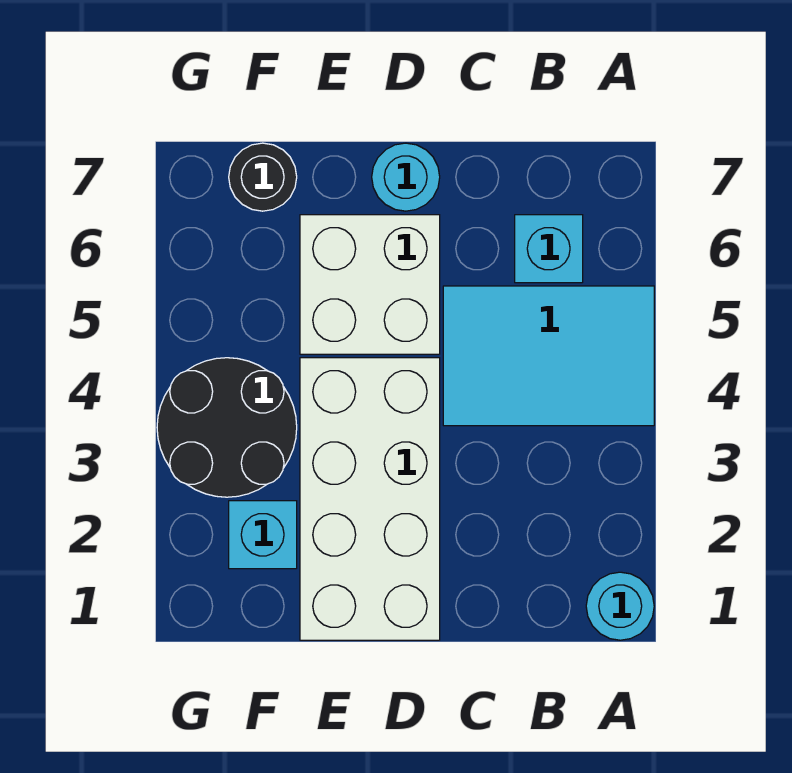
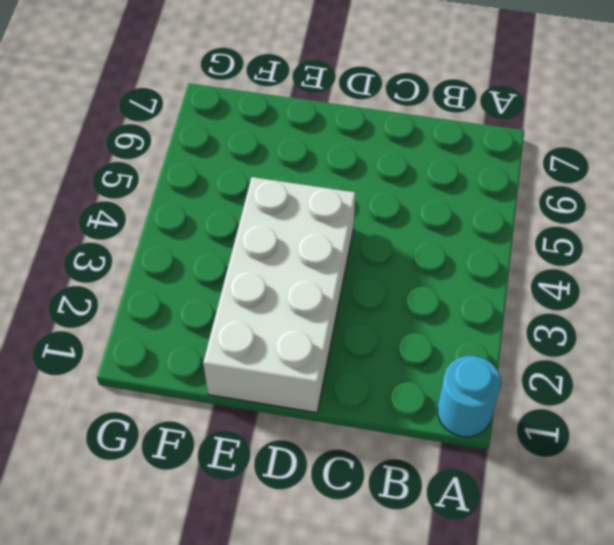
none -> cyan 2x3 tile [443,286,654,426]
none -> cyan 1x1 brick [515,215,583,283]

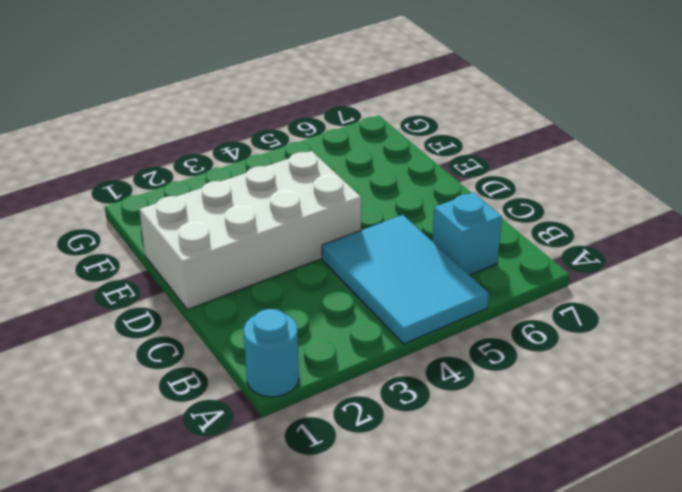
none -> white 2x2 brick [300,215,440,354]
none -> cyan 1x1 round brick [372,143,440,211]

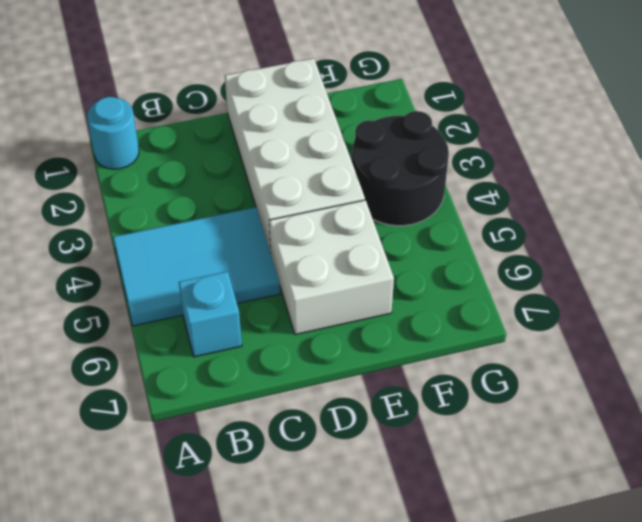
none -> cyan 1x1 round brick [372,143,440,211]
none -> cyan 1x1 brick [229,501,297,569]

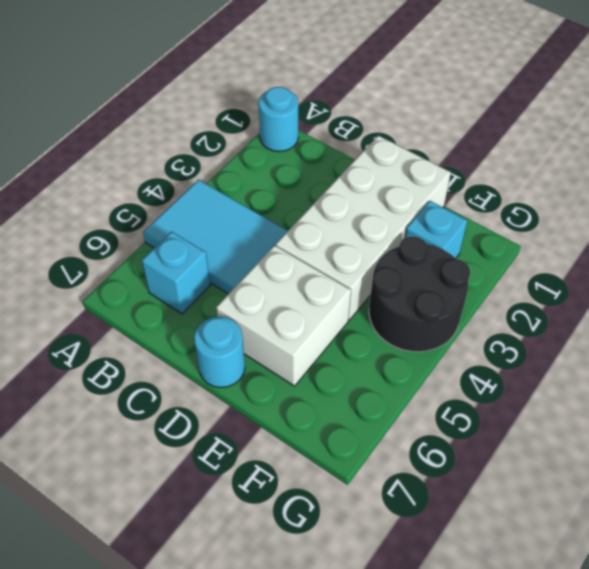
none -> black 1x1 round brick [229,143,297,211]

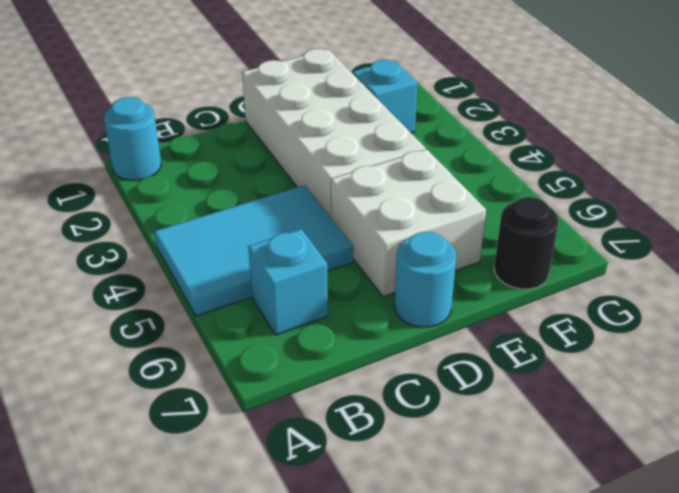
none -> black 2x2 round brick [157,358,297,497]

